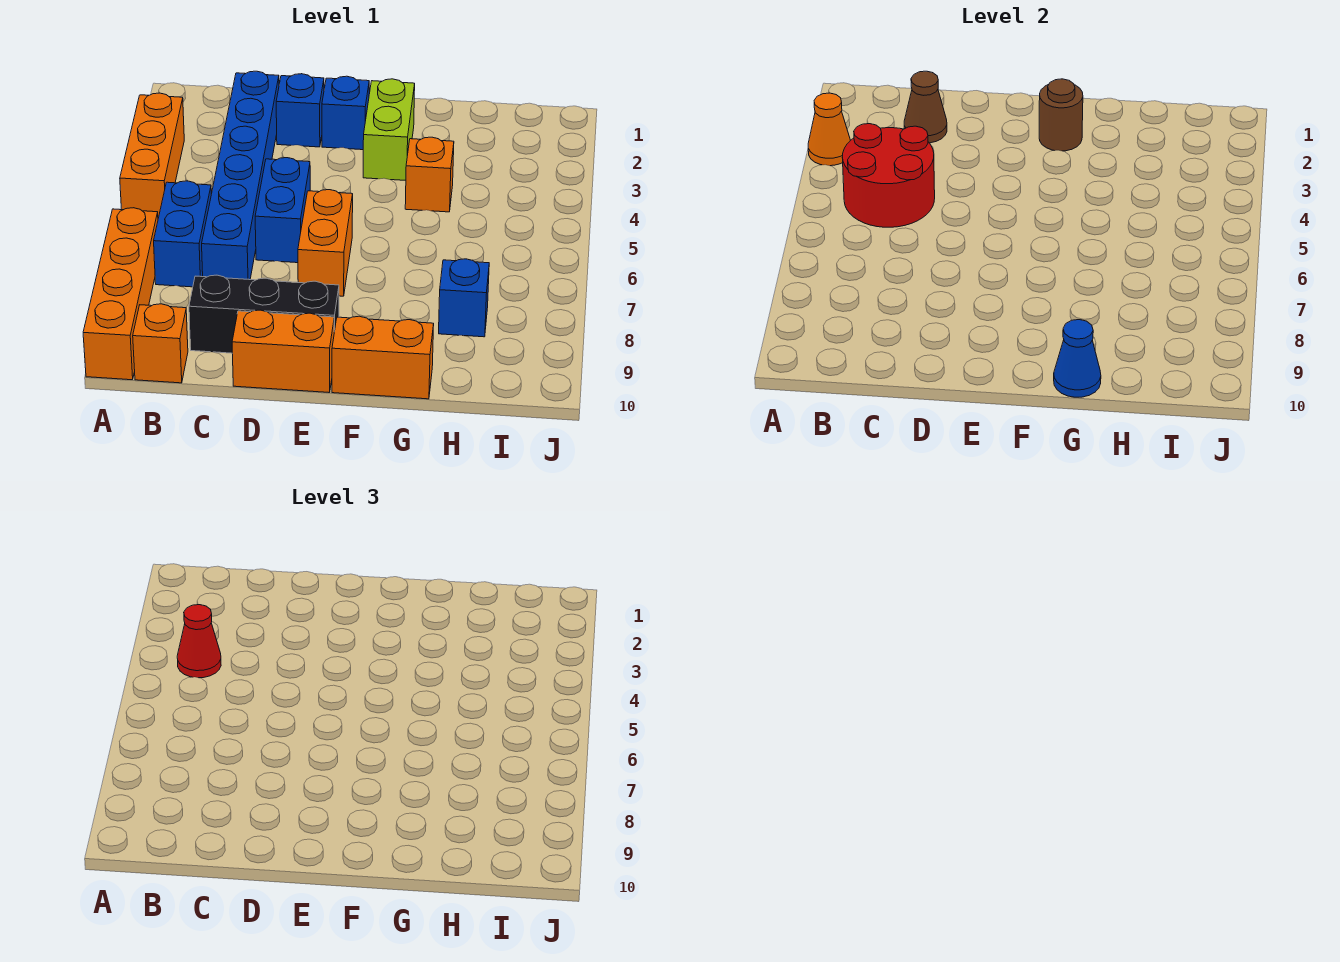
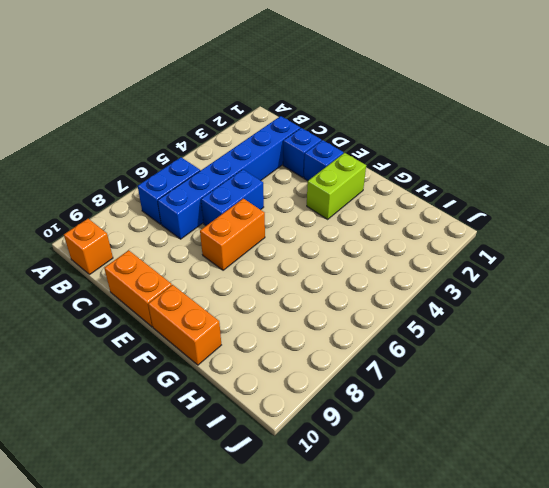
none -> orange 1x3 brick [120,93,184,218]
none -> orange 1x4 brick [83,208,158,380]
none -> black 1x3 brick [189,275,339,353]

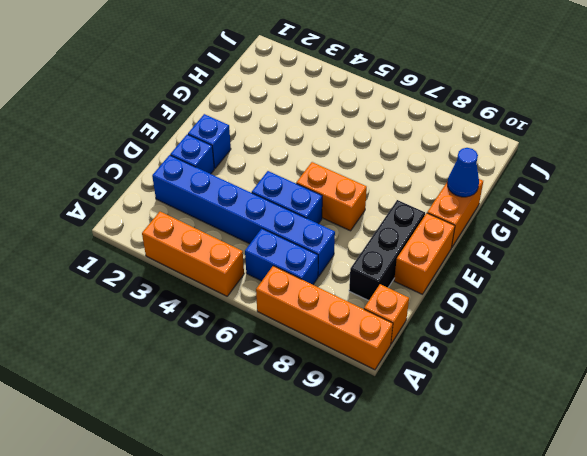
none -> lime 1x2 brick [363,79,415,180]
none -> orange 1x1 brick [405,137,454,212]
none -> blue 1x1 brick [439,259,489,337]

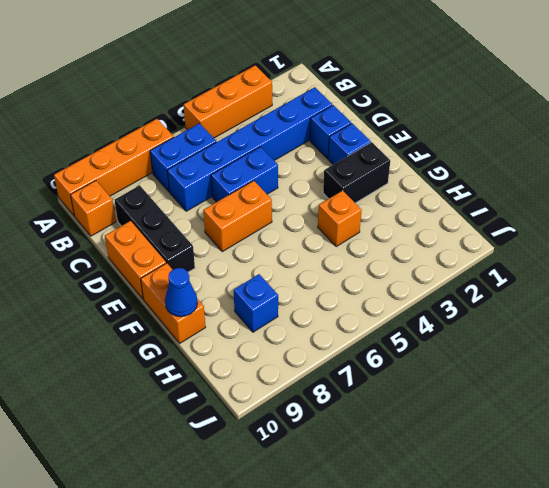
black 1x2 brick [323,142,390,203] -> lime 1x2 brick [363,79,415,180]
none -> orange 1x1 cone [808,93,850,166]
none -> red 2x2 round brick [842,124,935,227]
none -> brown 1x1 cone [904,71,947,143]

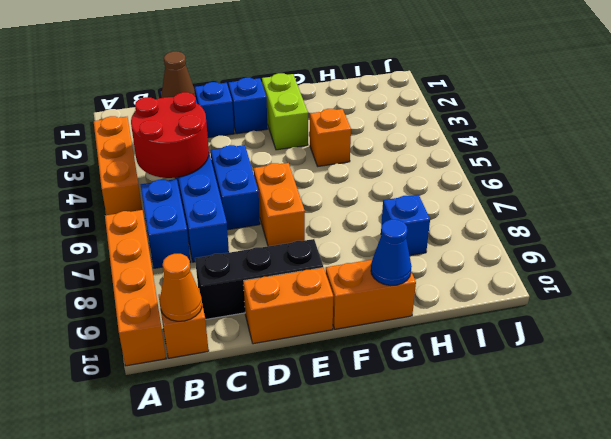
orange 1x1 cone [160,254,202,321] -> orange 1x1 cone moved to [808,93,850,166]
none -> brown 1x1 round brick [1039,79,1083,151]
none -> red 1x1 cone [177,605,221,678]

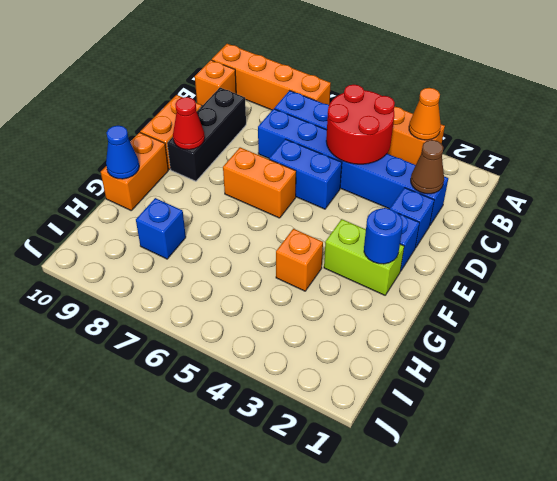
red 1x1 cone [173,97,205,150] -> red 1x1 cone moved to [177,605,221,678]
blue 1x1 round brick [364,208,403,264] -> brown 1x1 round brick [1039,79,1083,151]

